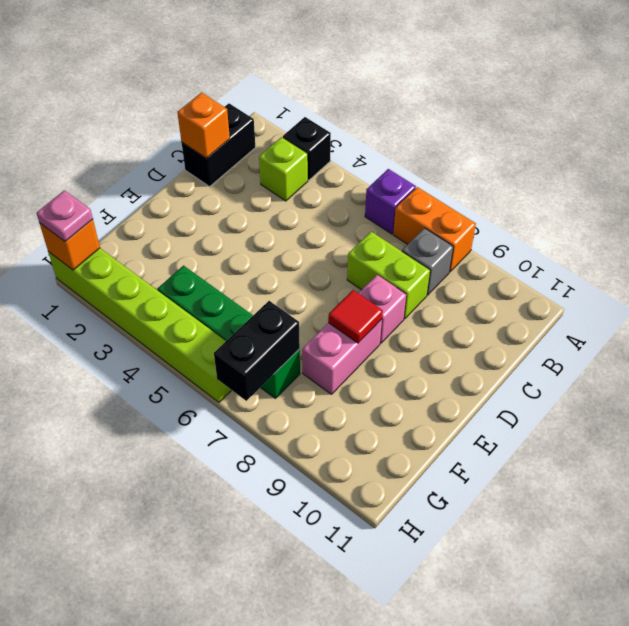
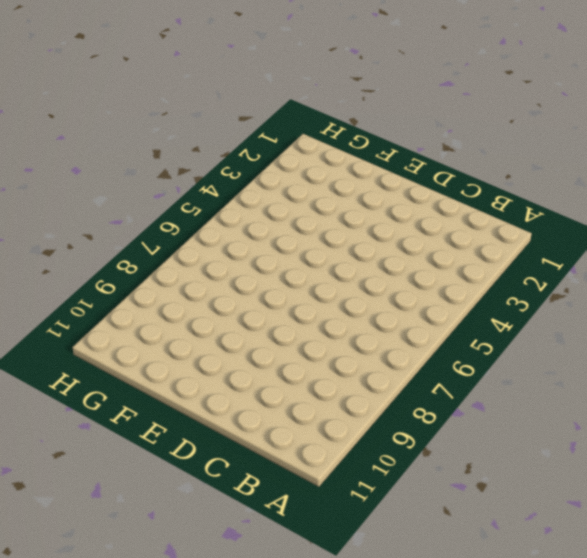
none -> black 1x1 brick [283,117,331,180]
none -> purple 1x1 brick [365,169,416,234]
none -> orange 1x2 brick [393,187,476,272]

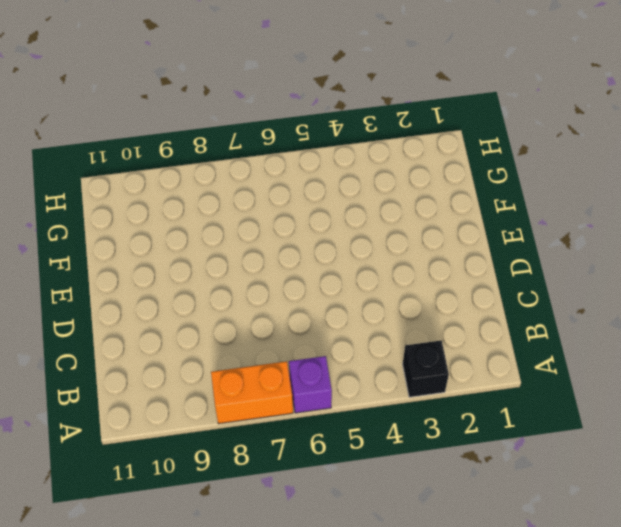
none -> black 1x2 brick [181,103,255,187]
none -> lime 1x1 brick [259,137,308,201]
none -> grey 1x1 brick [402,228,453,295]

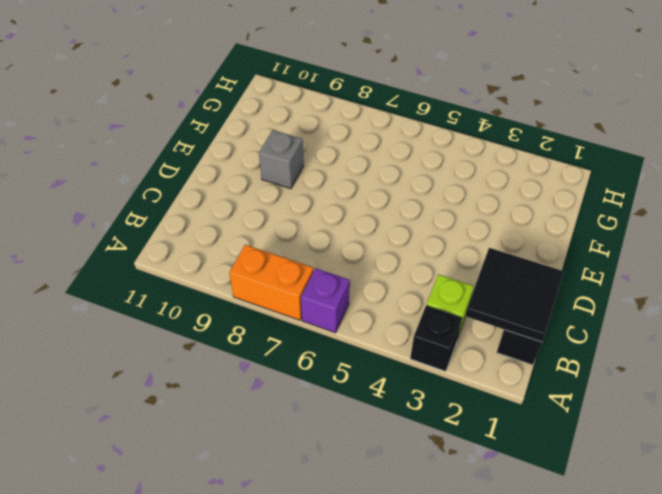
black 2x2 tile [465,248,564,342] -> orange 1x1 brick [177,93,230,158]
grey 1x1 brick [259,130,304,189] -> grey 1x1 brick moved to [402,228,453,295]
none -> lime 1x2 brick [347,232,430,319]
none -> pink 1x1 brick [358,275,406,343]
none -> pink 1x2 brick [302,319,382,394]

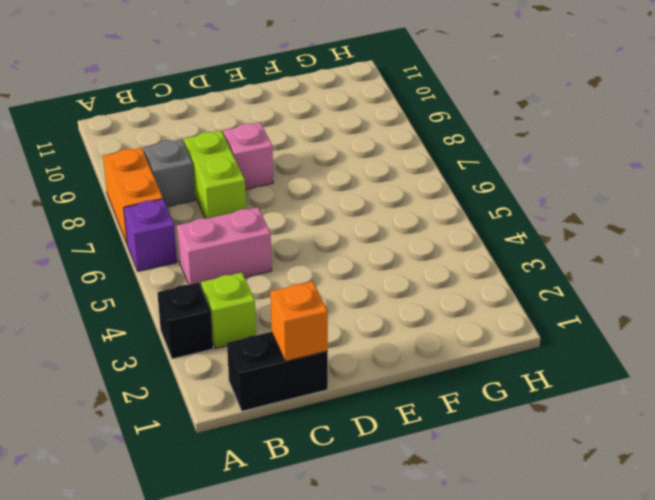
pink 1x2 brick [177,207,272,286] -> pink 1x2 brick moved to [302,319,382,394]
none -> green 1x4 brick [158,266,300,398]
none -> lime 1x6 brick [48,248,232,402]
none -> red 1x1 tile [328,290,383,343]

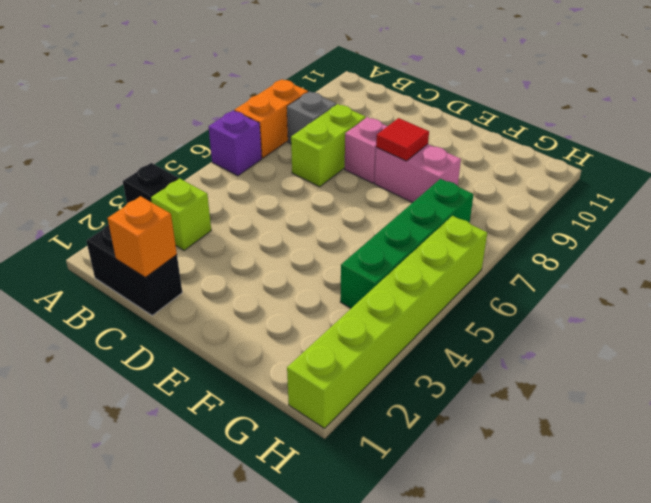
none -> black 1x2 brick [214,301,300,401]
none -> orange 1x1 brick [40,219,100,270]
none -> pink 1x1 plate [36,190,93,242]

